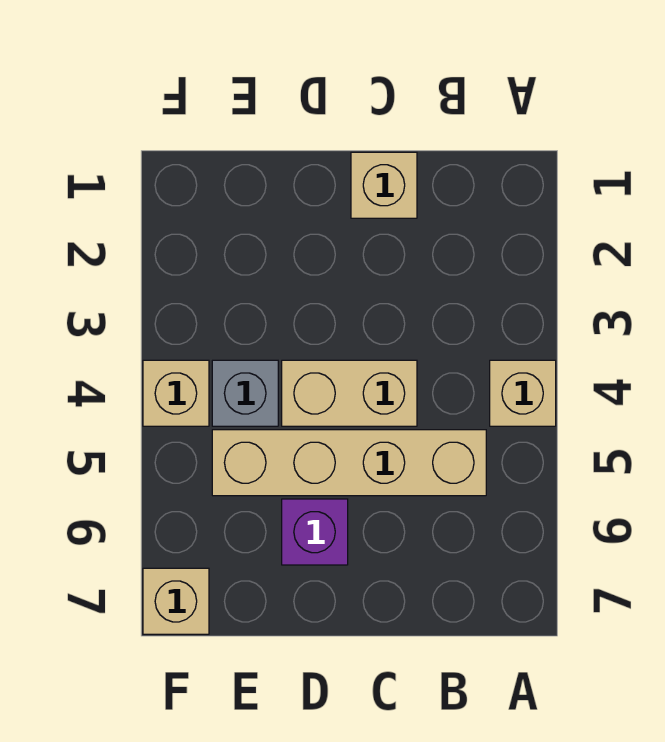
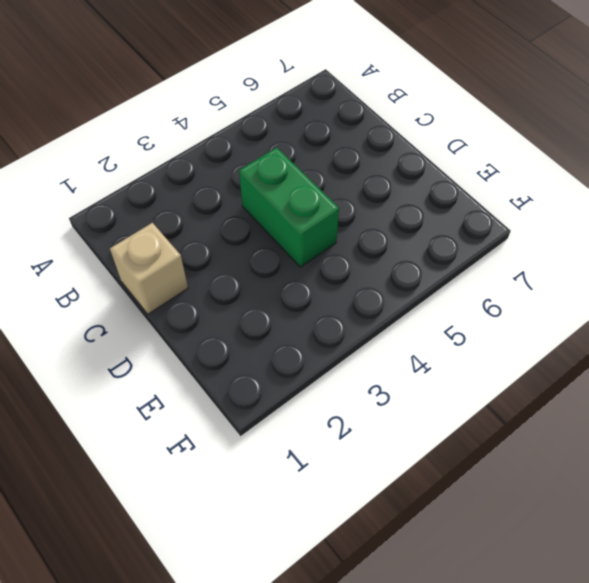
green 1x2 brick [239,147,339,267] -> tan 1x2 brick [282,360,417,426]
none -> tan 1x1 brick [490,360,556,426]
none -> tan 1x4 brick [212,430,486,496]

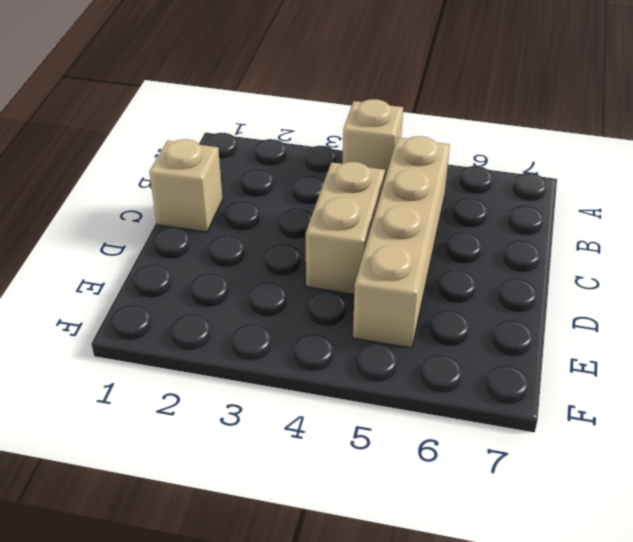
none -> purple 1x1 brick [282,499,348,565]
none -> grey 1x1 brick [212,360,278,426]

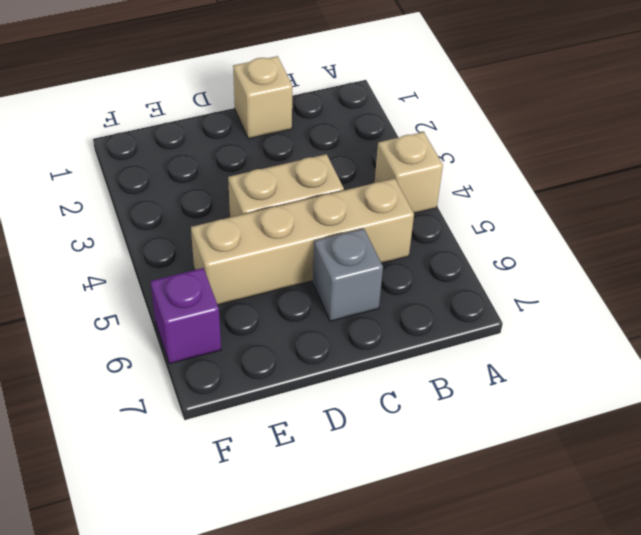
grey 1x1 brick [313,228,383,321] -> grey 1x1 brick moved to [212,360,278,426]
purple 1x1 brick [150,268,221,364] -> purple 1x1 brick moved to [282,499,348,565]
none -> tan 1x1 brick [143,360,209,426]
none -> tan 1x1 brick [143,568,209,634]

